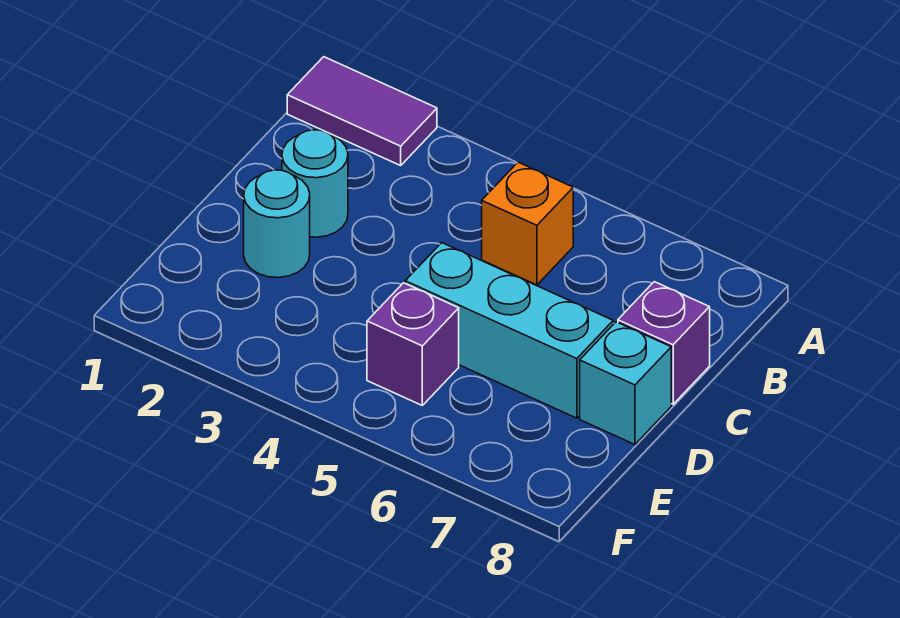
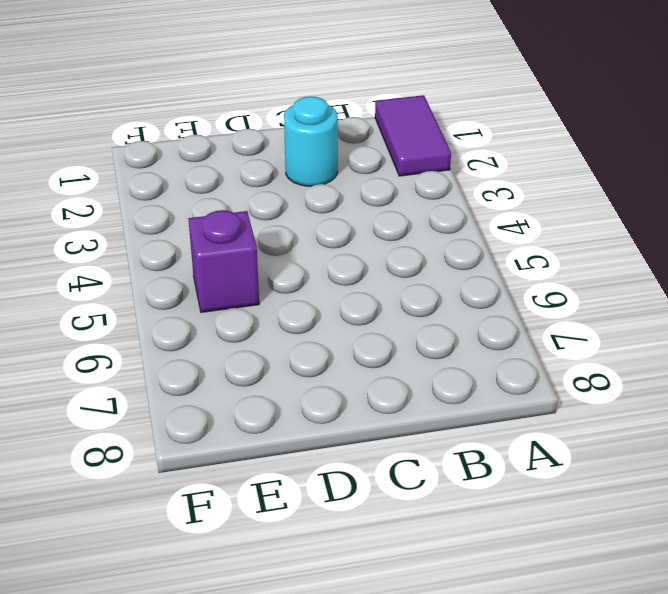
none -> orange 1x1 brick [482,162,573,285]
none -> purple 1x1 brick [618,282,710,404]

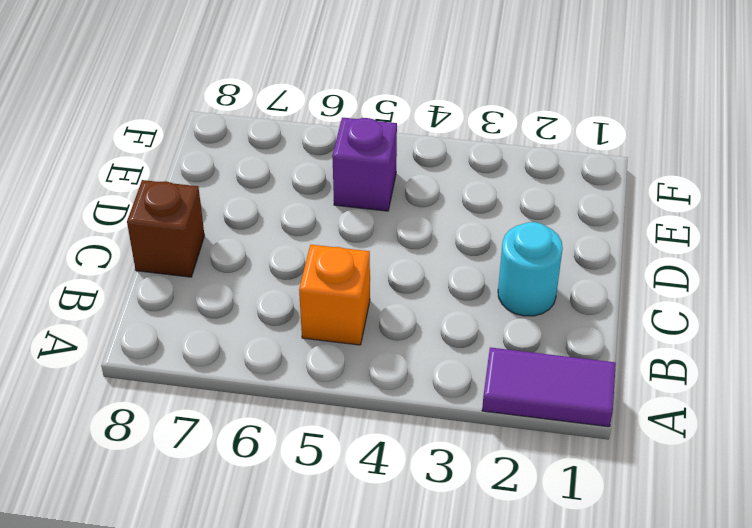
brown 1x1 brick [127,180,205,277] -> purple 1x1 brick [618,282,710,404]
none -> cyan 1x1 round brick [244,170,310,278]
none -> cyan 1x3 brick [405,243,613,418]

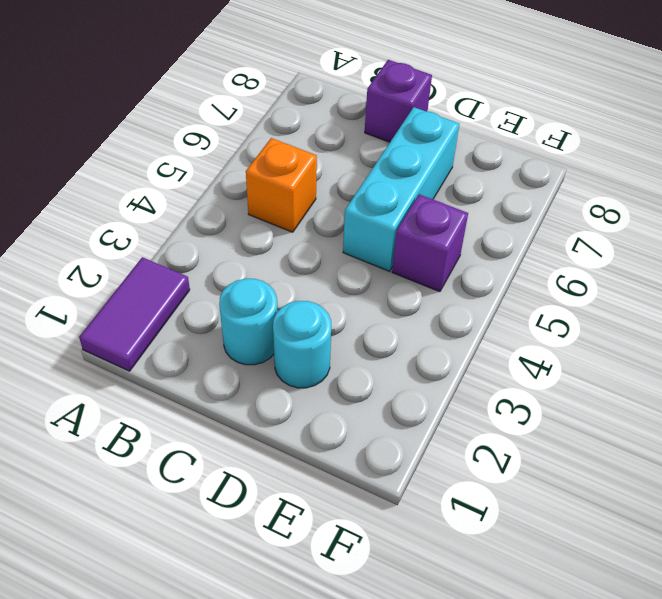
none -> cyan 1x1 brick [580,322,671,445]

